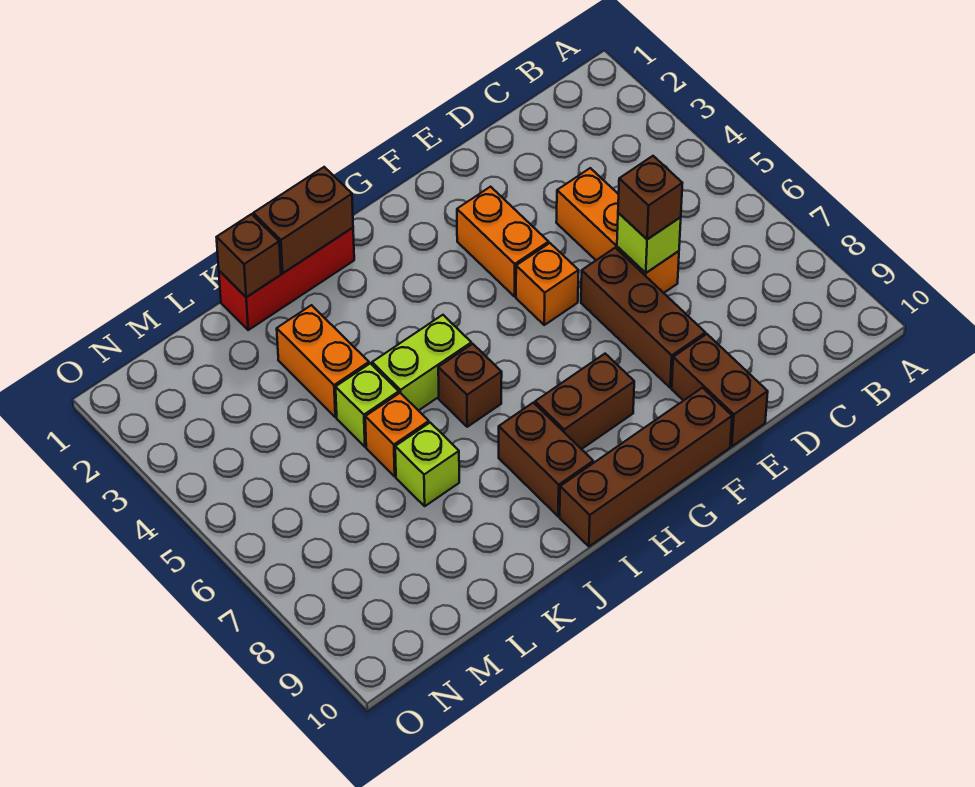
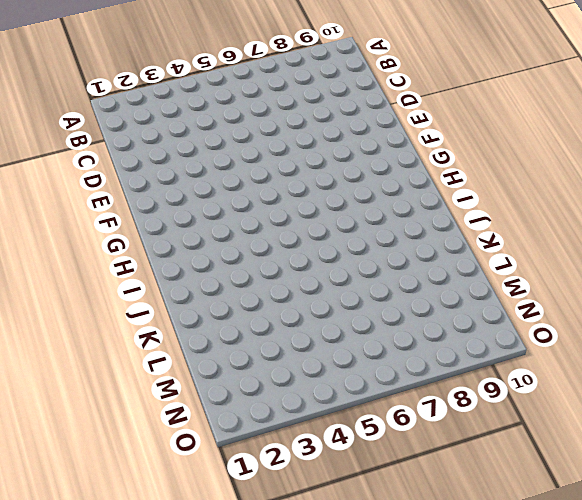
none -> orange 1x3 brick [556,168,679,293]
none -> brown 1x3 brick [581,248,705,388]
none -> brown 1x2 brick [672,334,768,446]

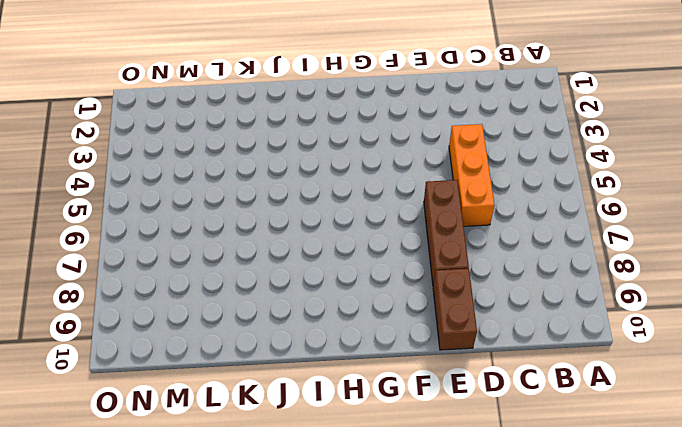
none -> orange 1x2 brick [457,187,549,296]
none -> orange 1x1 brick [516,243,579,325]
none -> brown 1x4 brick [560,388,732,546]

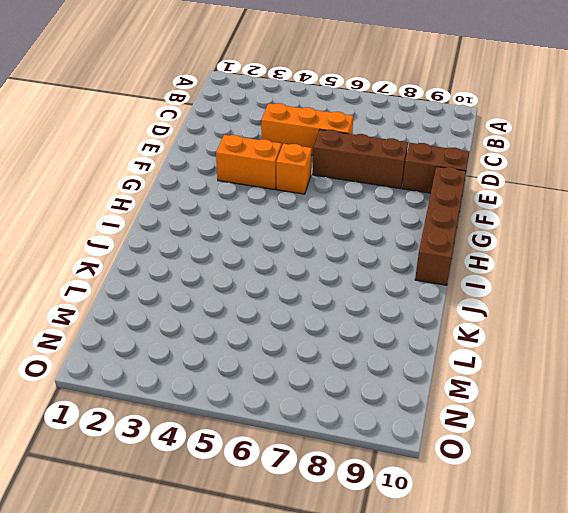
none -> brown 1x2 brick [535,354,634,449]
none -> red 1x3 brick [219,228,354,330]
none -> lime 1x2 brick [372,315,471,411]

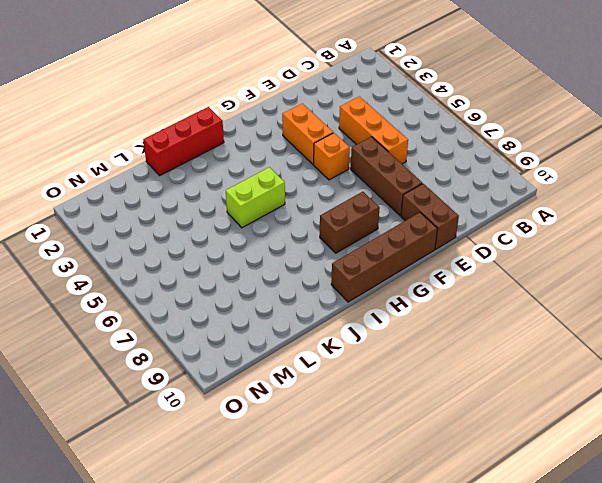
none -> brown 1x1 brick [438,344,502,427]
none -> brown 1x2 brick [499,403,593,516]
none -> orange 1x2 brick [277,305,369,417]

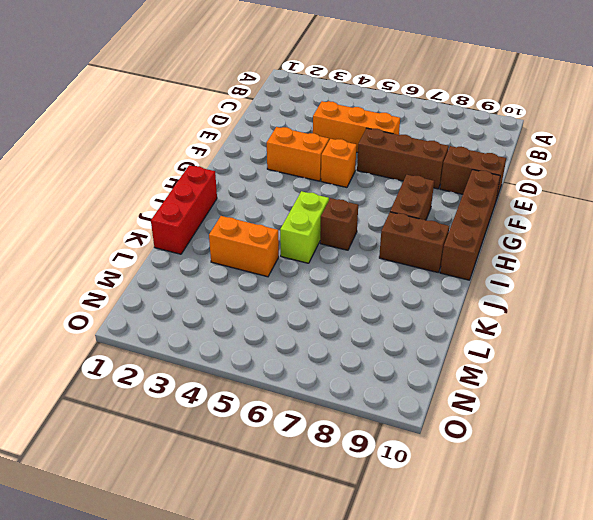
none -> lime 1x1 brick [336,363,399,447]
none -> orange 1x1 brick [365,393,429,476]
none -> lime 1x1 brick [395,423,459,506]

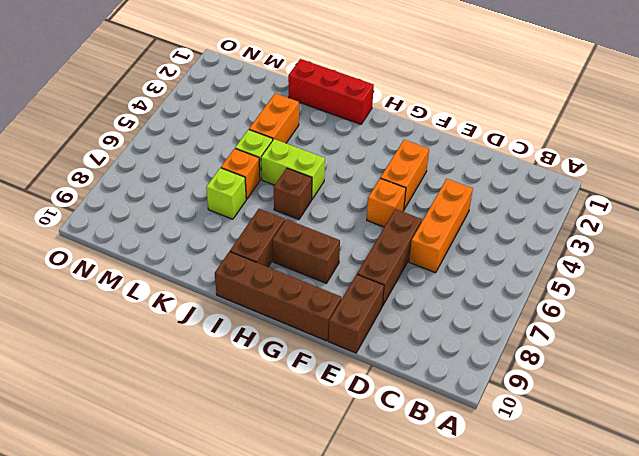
none -> lime 1x1 brick [617,213,681,273]
none -> brown 1x2 brick [253,167,353,273]
none -> brown 1x1 brick [217,214,281,297]

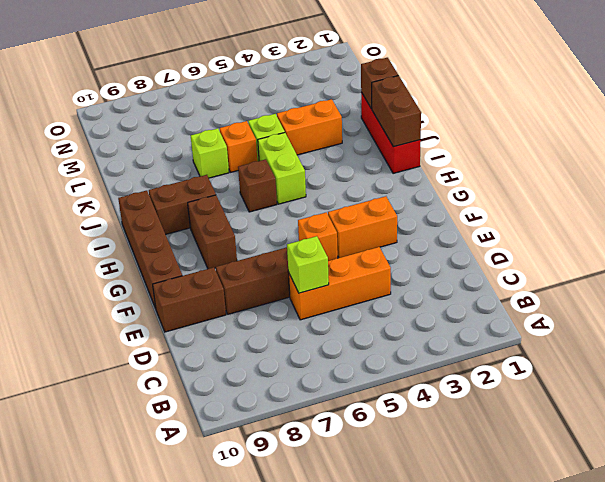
none -> brown 1x1 brick [618,156,682,239]

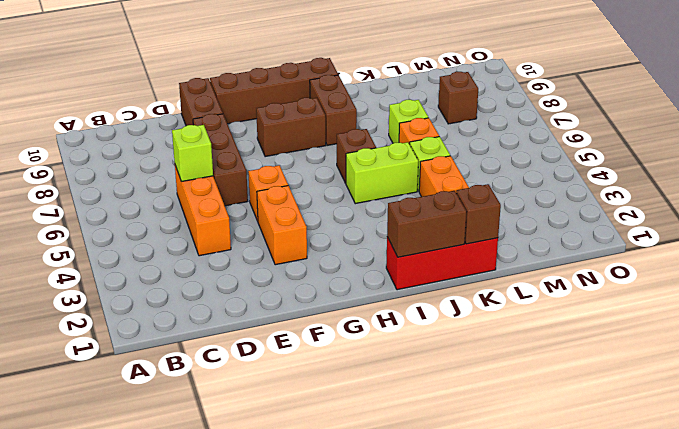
brown 1x1 brick [438,72,478,124] -> brown 1x1 brick moved to [618,156,682,239]

